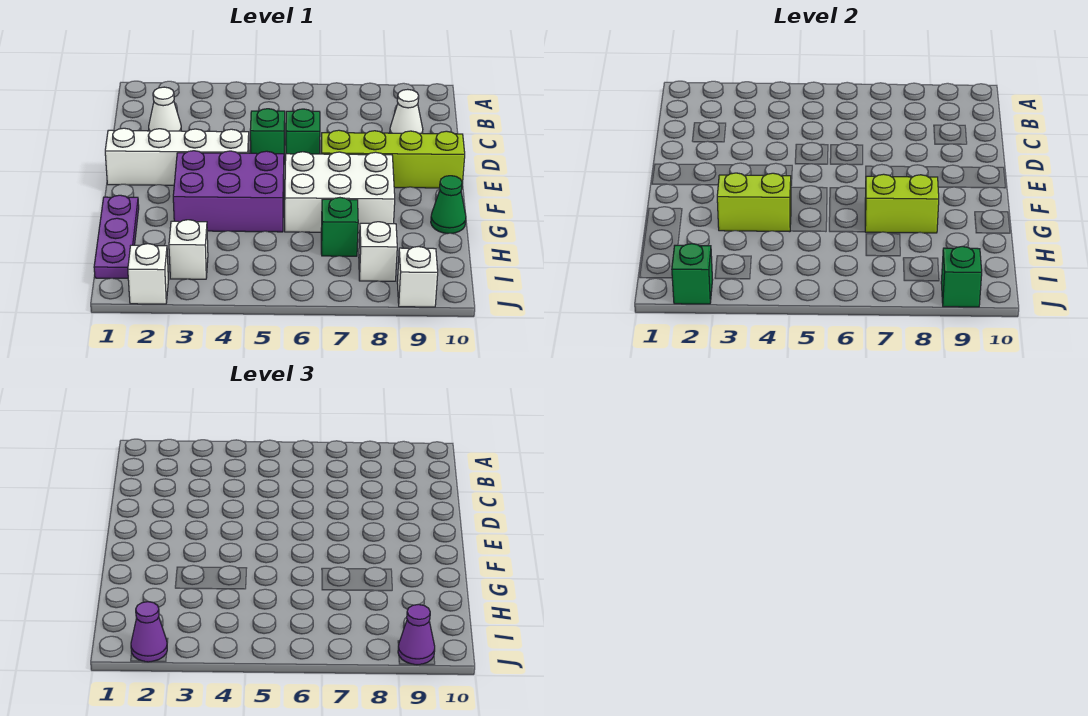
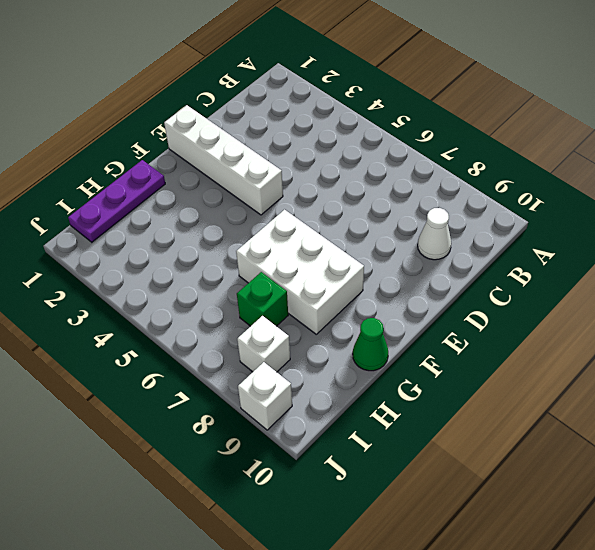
none -> white 1x1 cone [149,87,181,131]
none -> green 1x1 brick [250,109,285,154]
none -> green 1x1 brick [286,109,320,154]

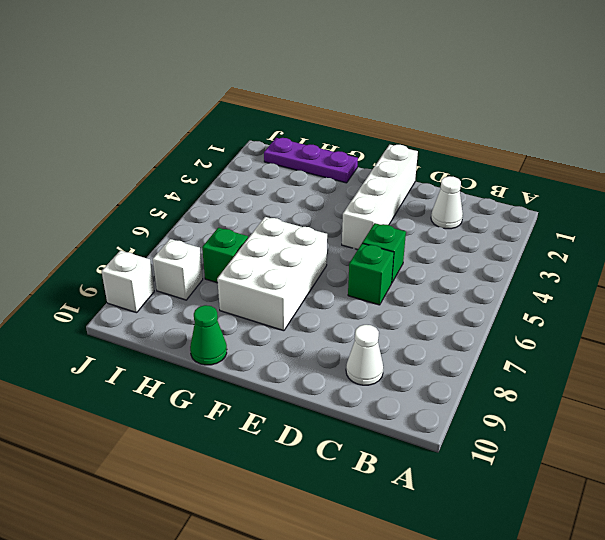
none -> lime 1x4 brick [321,130,465,188]
none -> purple 2x3 brick [173,151,284,232]
none -> white 1x1 brick [169,220,208,279]

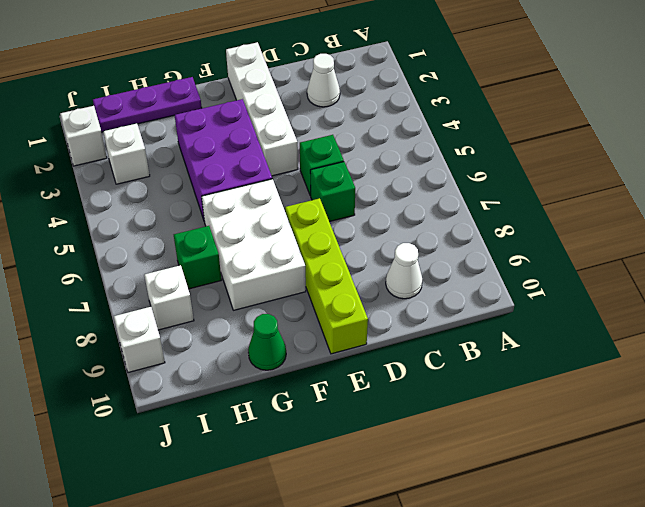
none -> lime 1x2 brick [717,173,791,232]
none -> lime 1x2 brick [865,174,939,233]
none -> green 1x1 brick [672,244,713,304]

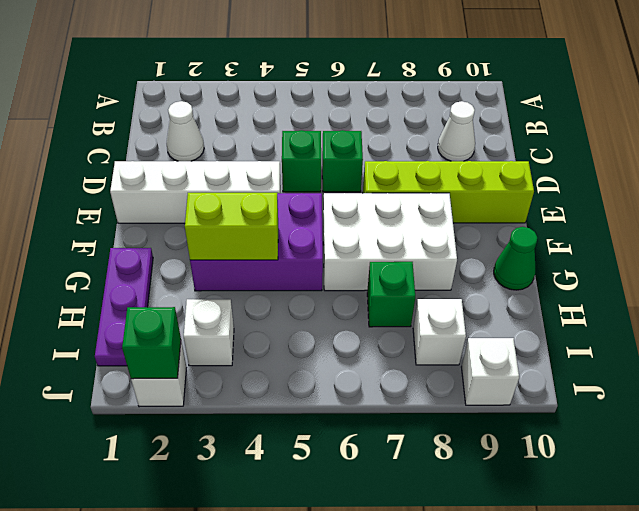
none -> lime 1x2 brick [865,174,939,233]
none -> green 1x1 brick [941,246,982,307]
none -> purple 1x1 cone [131,602,167,662]

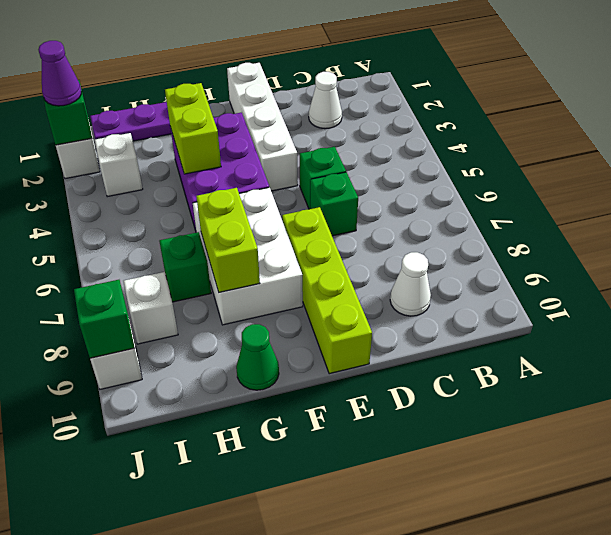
none -> purple 1x1 cone [398,604,435,665]

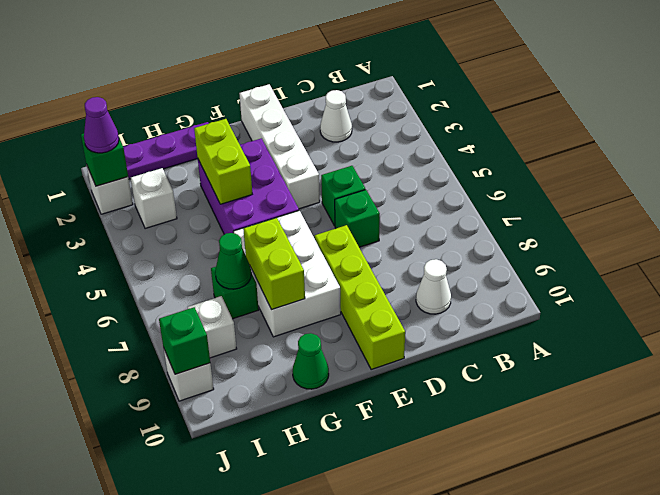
green 1x1 cone [215,233,251,289] -> none
none -> purple 1x1 cone [398,604,435,665]

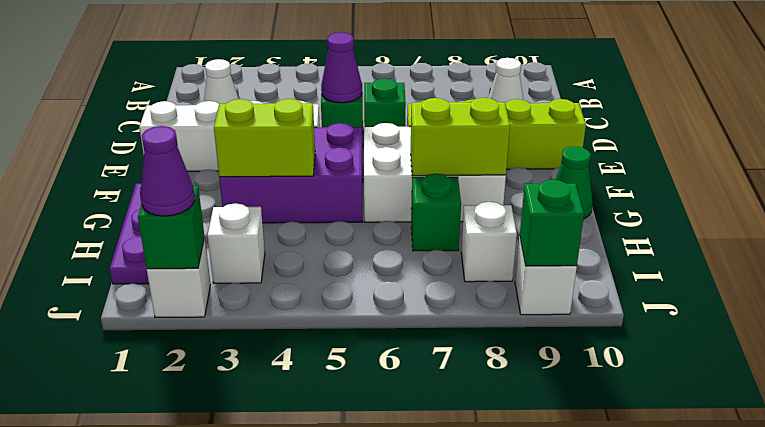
purple 1x1 cone [321,32,362,103] -> purple 1x1 cone moved to [398,604,435,665]

